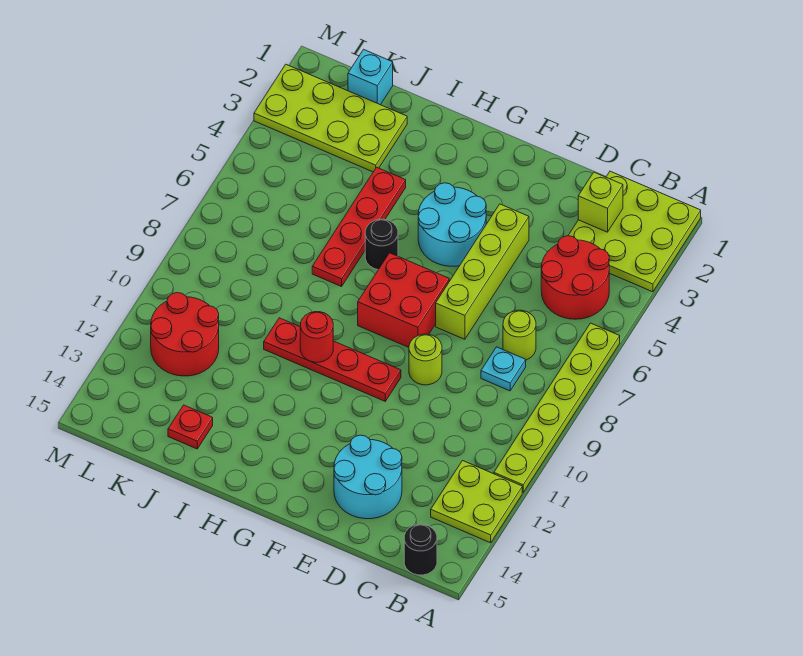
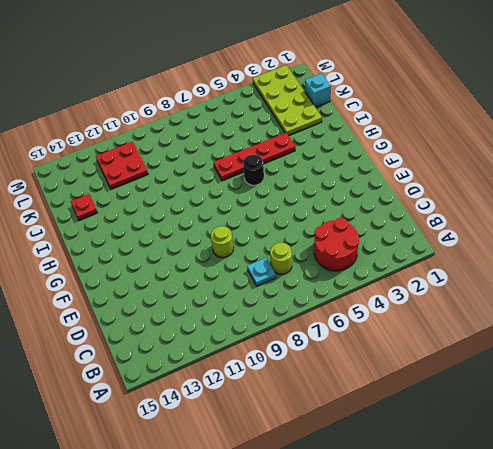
red 2x2 plate [96,142,148,189] -> red 2x2 round brick [151,293,219,376]
none -> lime 3x3 plate [568,171,701,292]
none -> lime 1x6 plate [494,323,620,492]
none -> lime 2x2 plate [431,461,522,543]

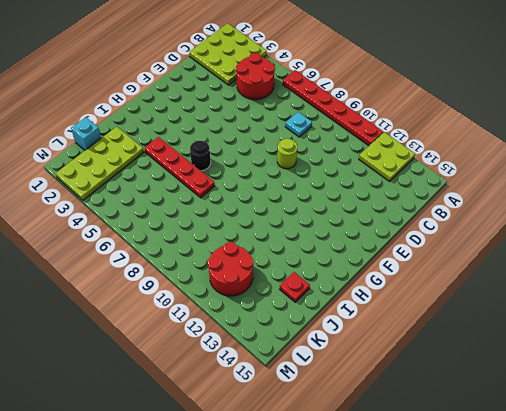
red 1x6 plate [283,70,383,146] -> lime 1x6 plate [494,323,620,492]
none -> black 1x1 round brick [404,524,437,575]
none -> lime 1x1 round brick [503,310,536,360]
none -> cyan 2x2 round brick [334,435,402,519]

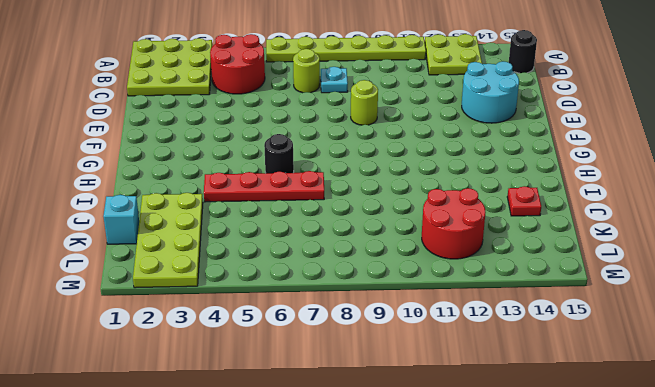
none -> lime 1x4 brick [436,204,529,339]
none -> cyan 2x2 round brick [418,183,486,266]
none -> red 2x2 brick [358,253,449,347]

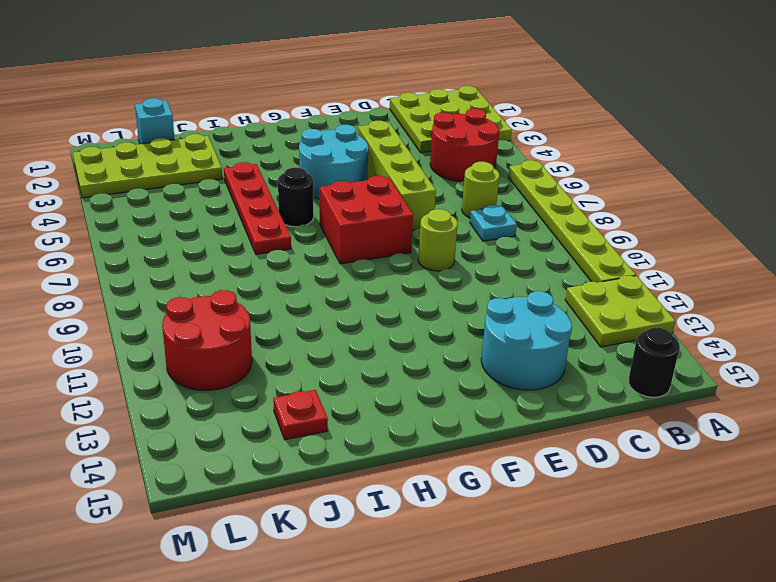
none -> red 1x4 plate [264,318,401,401]
none -> lime 1x1 brick [578,172,623,232]
none -> red 1x1 round brick [300,312,333,362]

